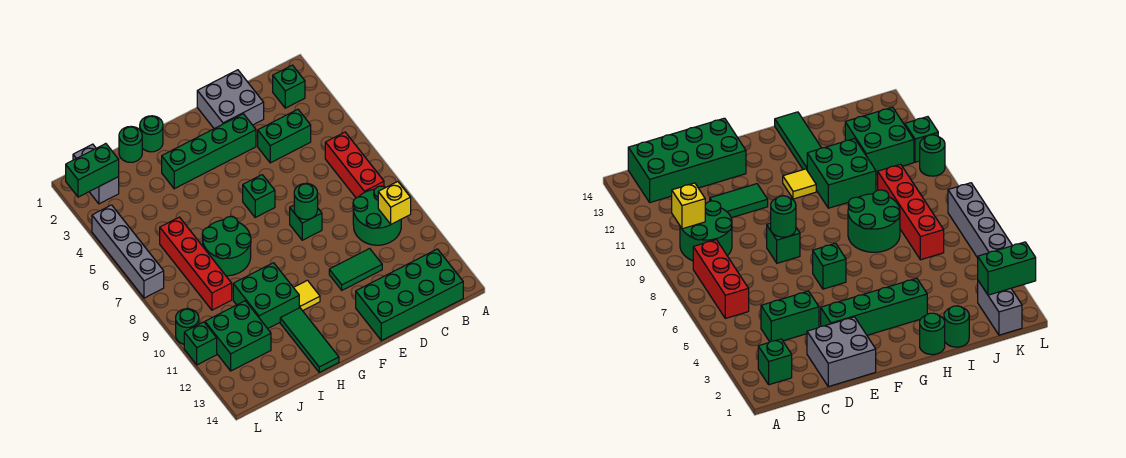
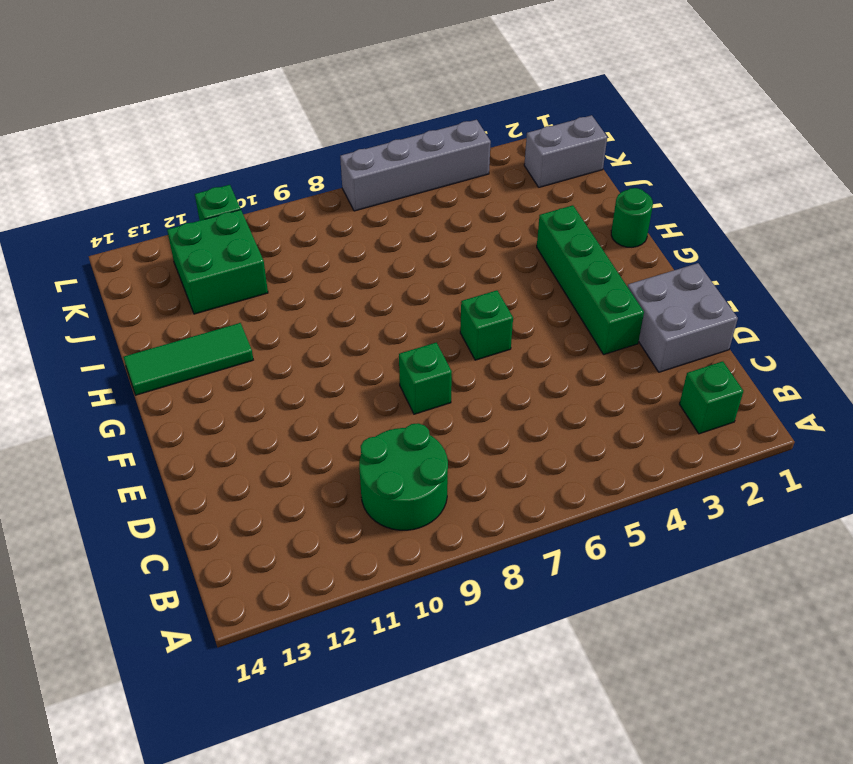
none -> red 1x3 brick [325,132,384,198]
none -> green 2x4 brick [356,249,463,341]
none -> green 1x2 brick [258,109,311,163]

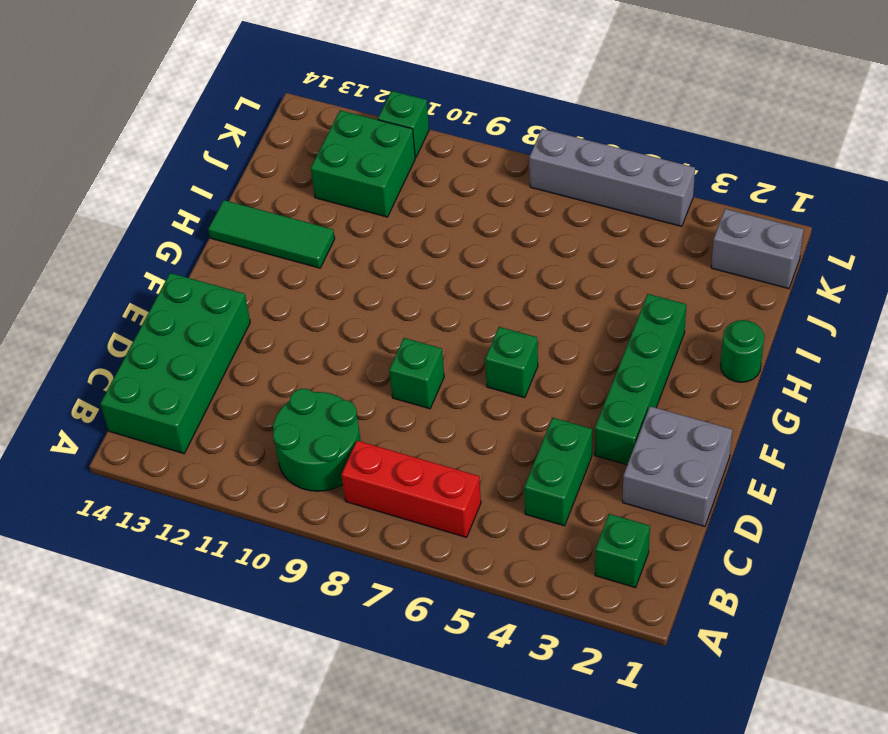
none -> green 1x2 tile [329,249,382,290]
none -> yellow 1x1 tile [293,280,320,311]
none -> green 2x2 round brick [202,217,251,276]

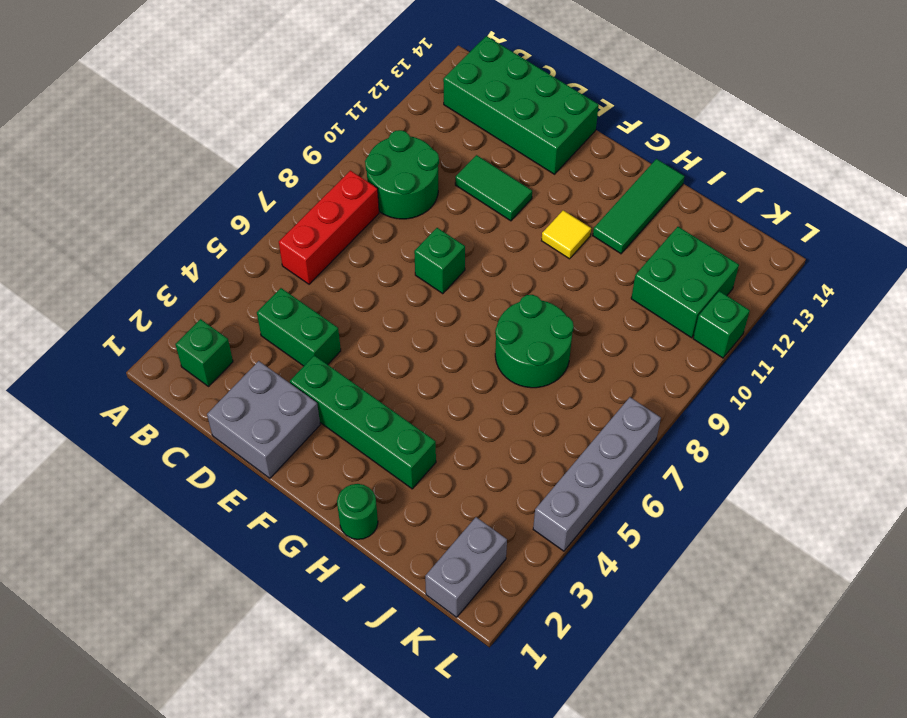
none -> green 1x1 brick [243,175,275,217]
none -> green 2x2 brick [233,263,299,329]
none -> green 1x1 round brick [119,126,142,162]

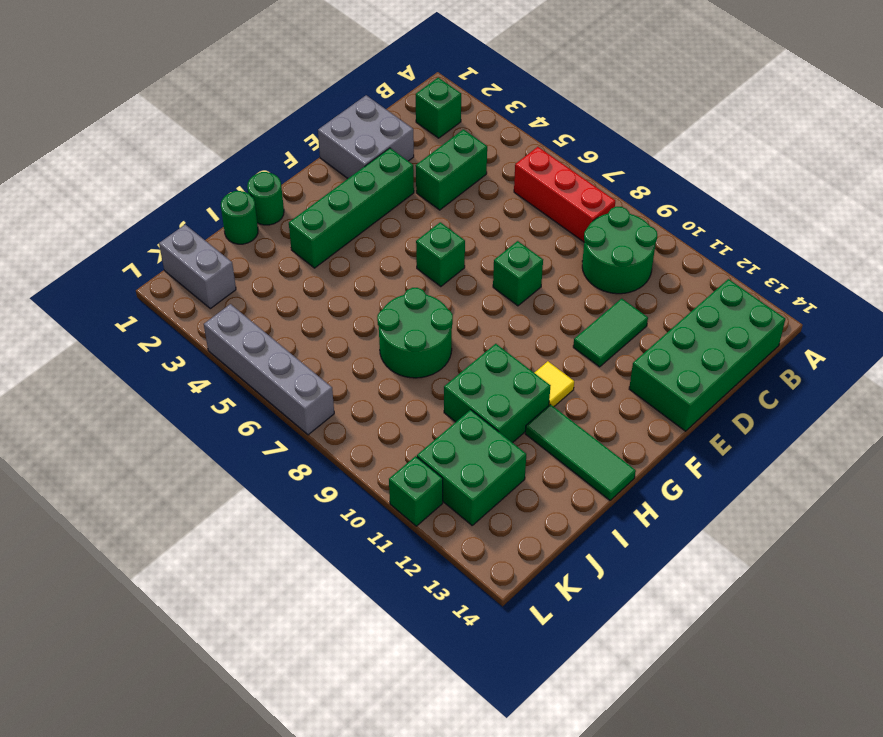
none -> red 1x4 brick [160,217,232,310]
none -> green 1x1 round brick [176,309,199,344]
none -> yellow 1x1 brick [378,182,411,224]

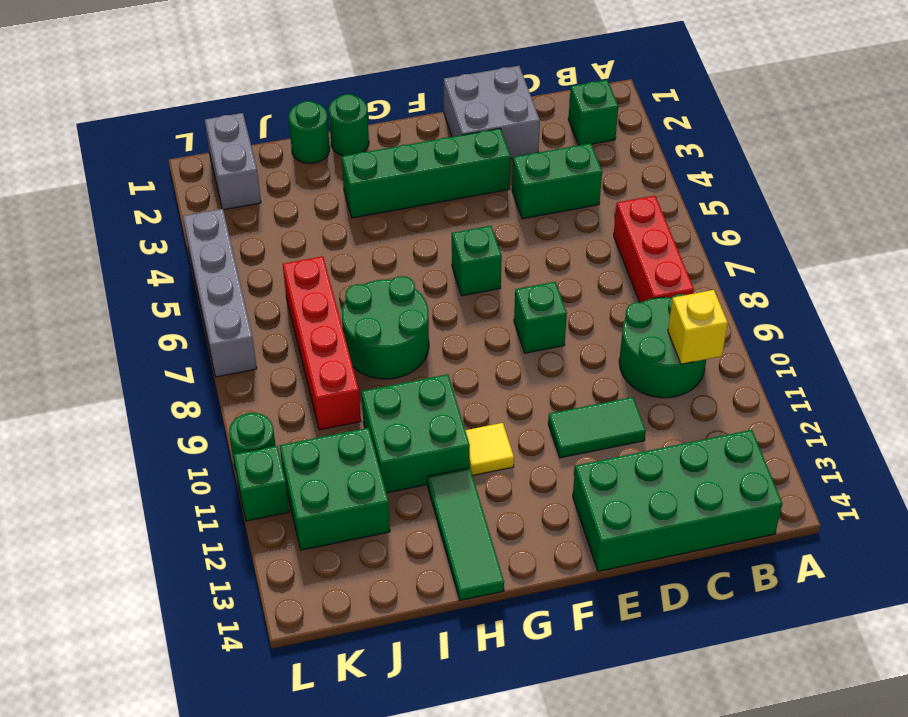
none -> green 1x1 round brick [294,183,318,219]
none -> green 1x2 brick [66,144,119,197]

